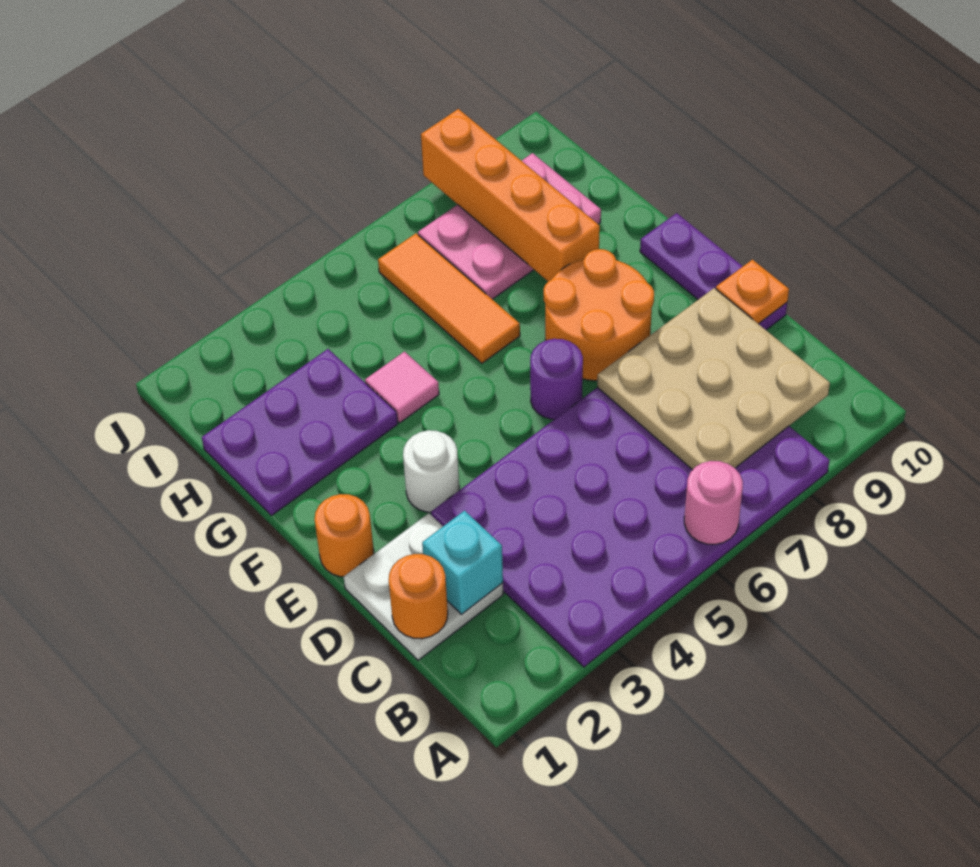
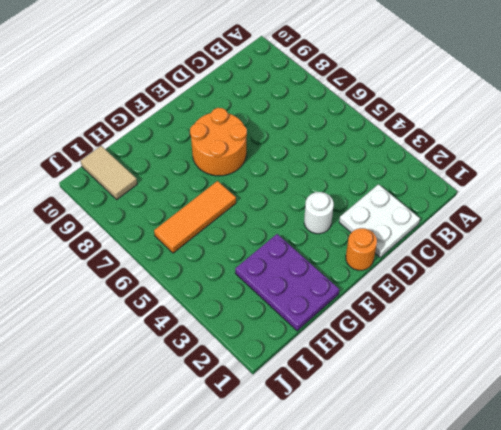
tan 1x2 tile [81,146,137,199] -> pink 2x3 plate [418,153,601,299]
none -> purple 4x6 plate [431,387,830,667]
none -> purple 1x3 plate [640,213,787,330]
none -> purple 1x1 round brick [530,339,583,419]

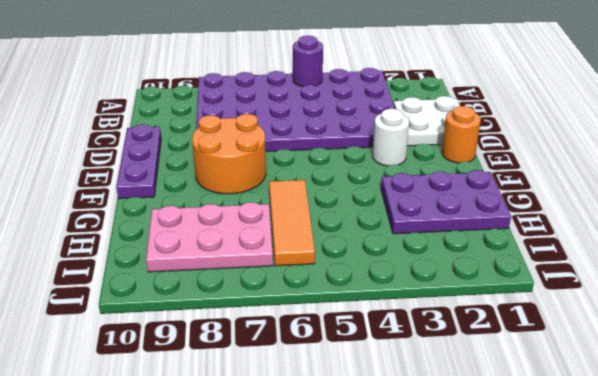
purple 1x1 round brick [293,36,323,87] -> purple 1x1 round brick moved to [530,339,583,419]
none -> pink 1x1 tile [365,352,439,423]
none -> pink 1x1 round brick [684,461,743,544]
none -> tan 3x3 plate [597,288,830,470]

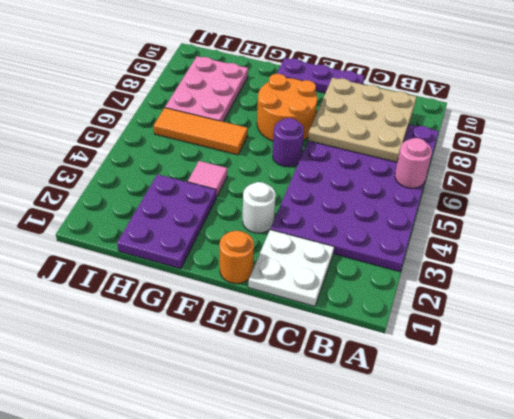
none -> orange 1x1 round brick [389,554,448,639]
none -> cyan 1x1 brick [422,511,503,614]
none -> orange 1x1 plate [716,260,789,324]

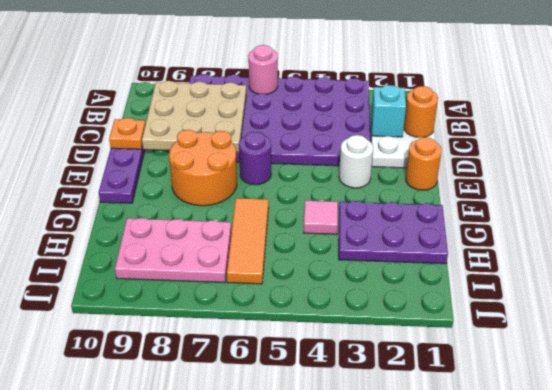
none -> orange 1x4 brick [421,109,600,281]

